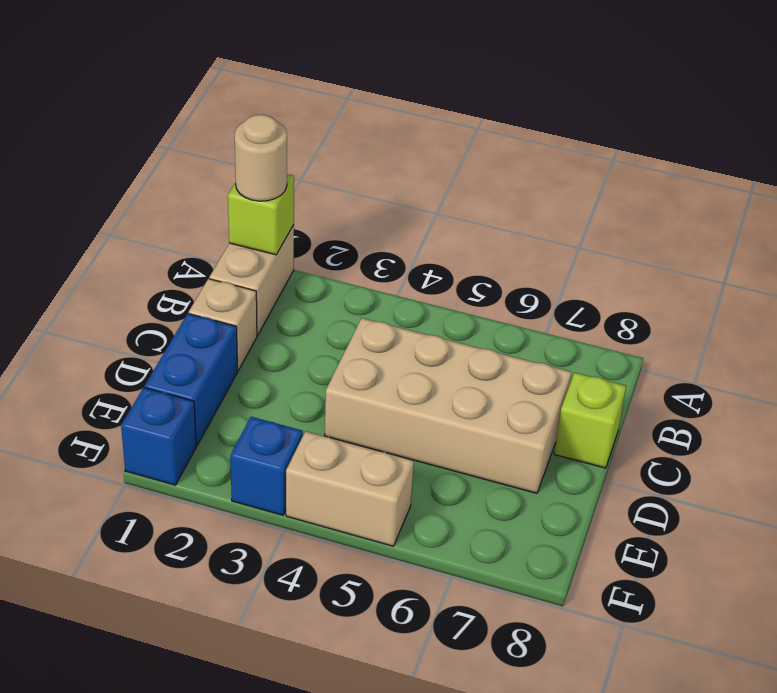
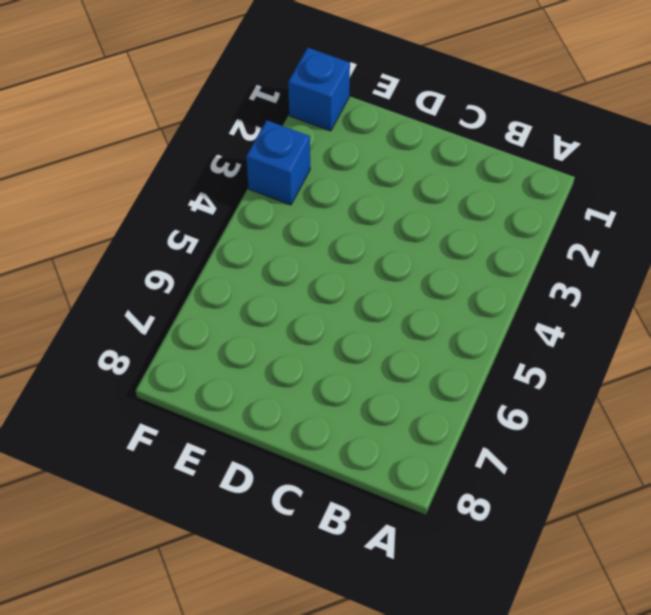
none -> tan 1x2 brick [209,225,294,335]
none -> tan 1x1 brick [189,279,257,370]

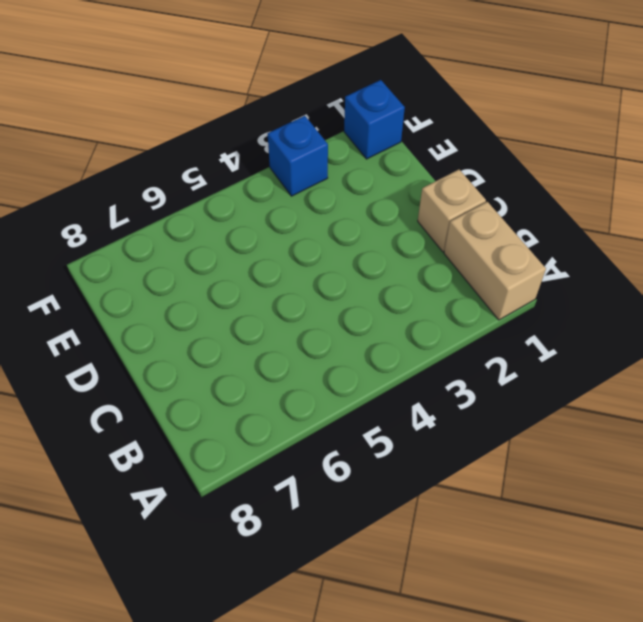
none -> tan 2x4 brick [325,318,572,493]
none -> lime 1x1 brick [554,372,626,468]

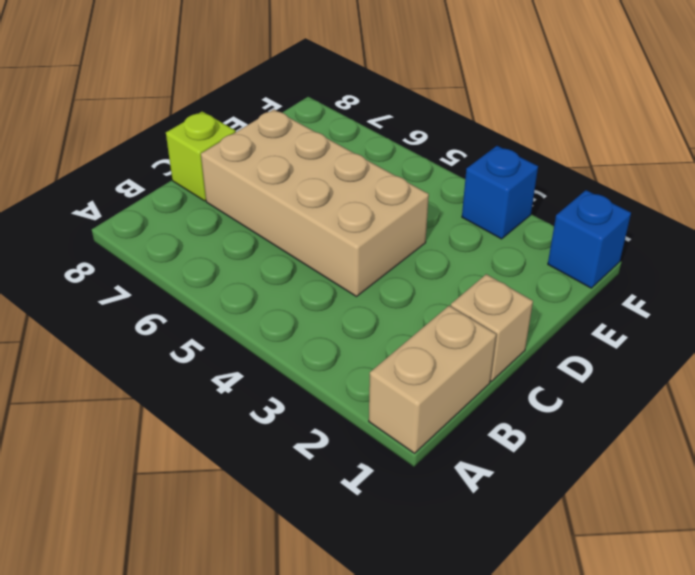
none -> blue 1x2 brick [145,314,238,445]
none -> tan 1x2 brick [286,431,414,546]

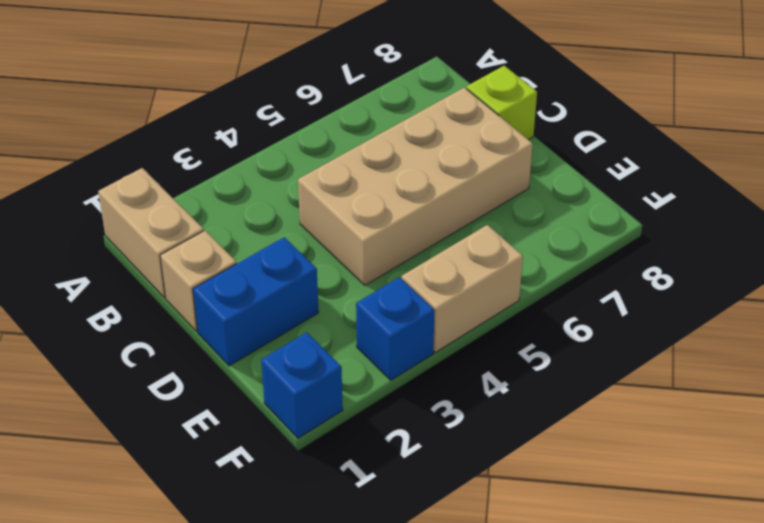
blue 1x2 brick [193,237,318,366] -> blue 1x2 brick turned to [145,314,238,445]
none -> lime 1x1 brick [228,174,294,255]
none -> tan 1x1 round brick [235,115,287,201]

